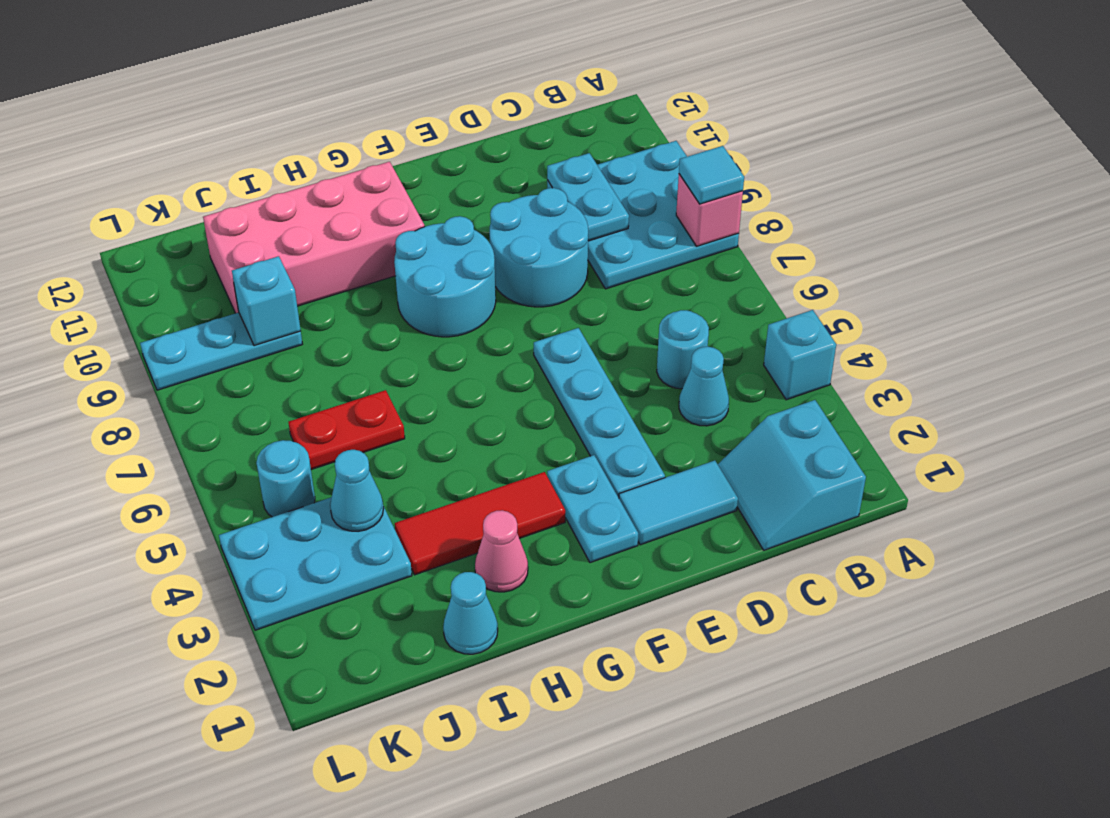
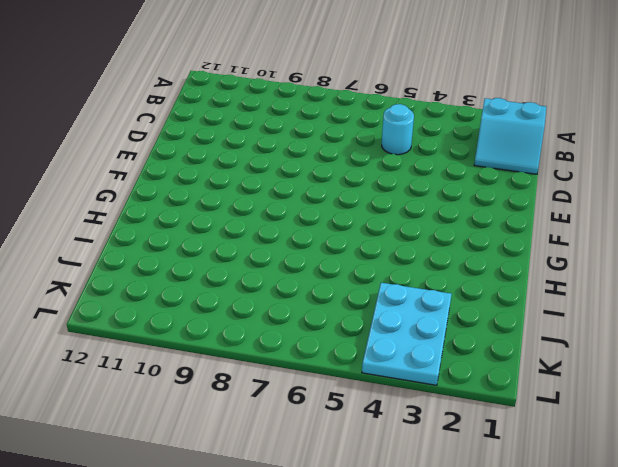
none -> cyan 1x1 brick [764,310,836,400]
none -> cyan 3x3 plate [547,141,739,289]
none -> cyan 1x1 cone [679,347,729,426]

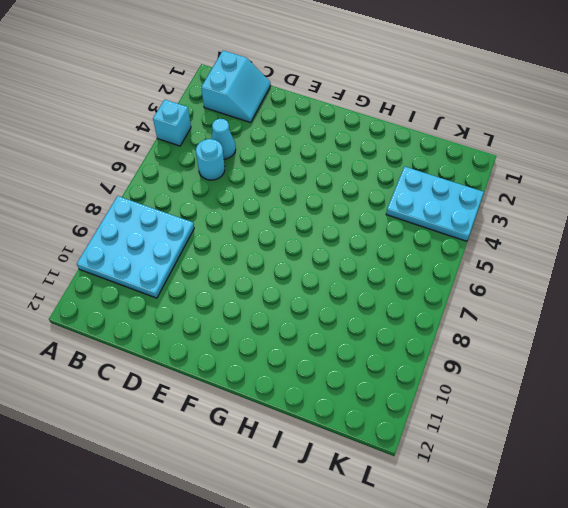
none -> cyan 1x2 tile [619,461,738,545]
none -> cyan 2x2 round brick [490,188,588,307]
none -> cyan 1x4 plate [534,328,665,498]

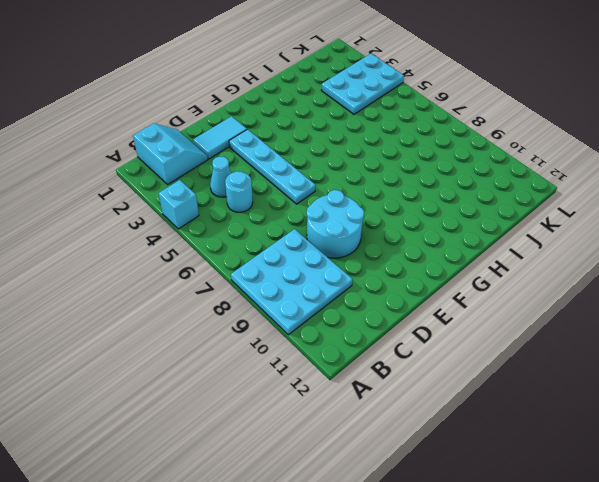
none -> cyan 1x2 plate [547,455,638,563]
none -> cyan 2x2 round brick [394,216,496,337]
none -> red 1x3 tile [395,472,565,575]

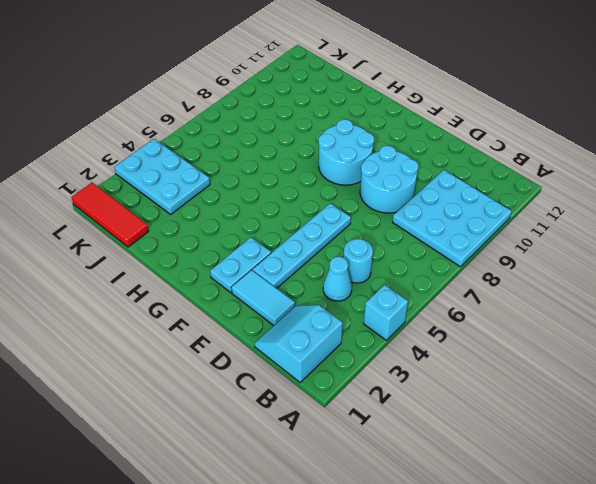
red 1x3 tile [71,183,149,247] -> red 1x3 tile moved to [395,472,565,575]
none -> pink 2x4 brick [203,162,425,313]
none -> pink 1x1 cone [475,510,528,592]
none -> cyan 1x1 cone [443,572,498,654]

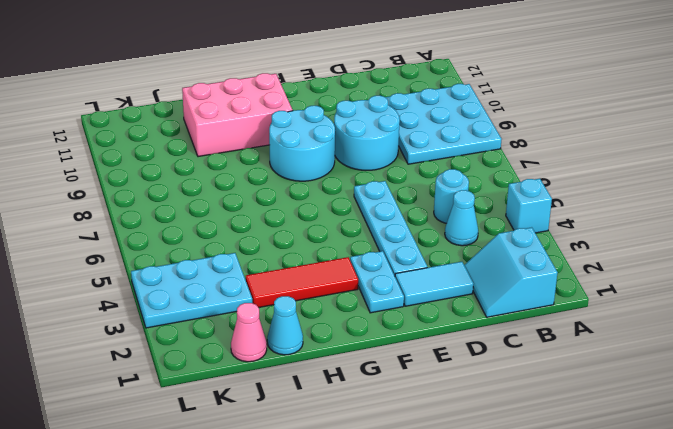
pink 2x3 brick [182,73,293,157] -> pink 2x4 brick [203,162,425,313]
pink 1x1 cone [231,303,267,362] -> pink 1x1 cone moved to [475,510,528,592]
none -> red 1x2 plate [289,390,405,470]
none -> cyan 1x3 plate [140,312,302,390]
none -> cyan 1x1 round brick [256,440,315,517]

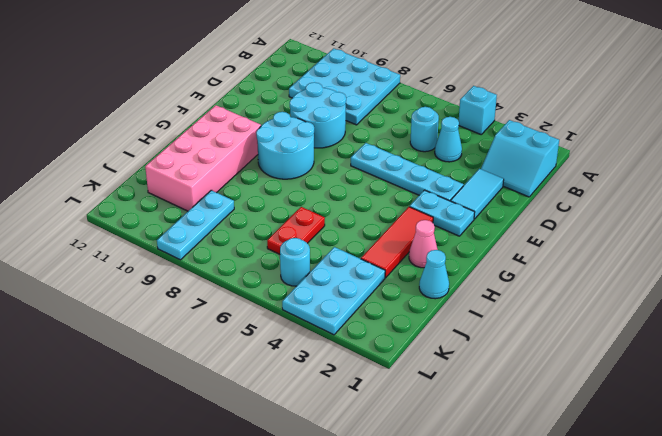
none -> pink 1x1 brick [676,174,743,246]
none -> cyan 1x2 plate [547,153,629,241]
none -> cyan 1x1 cone [330,450,383,531]

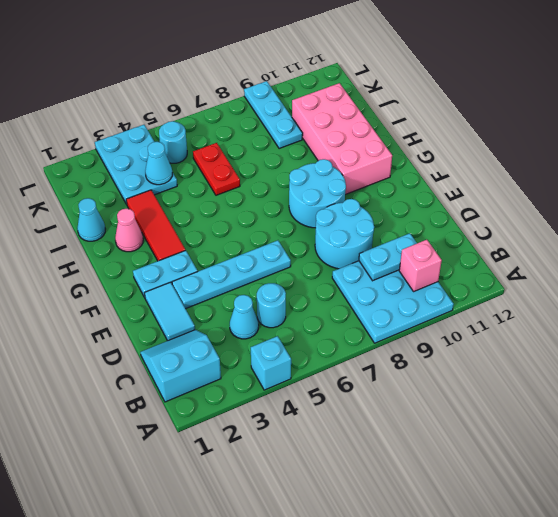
pink 1x1 brick [399,240,442,291] -> pink 1x1 brick moved to [676,174,743,246]
none -> cyan 1x1 brick [232,256,301,346]
none -> cyan 1x1 tile [679,146,744,204]

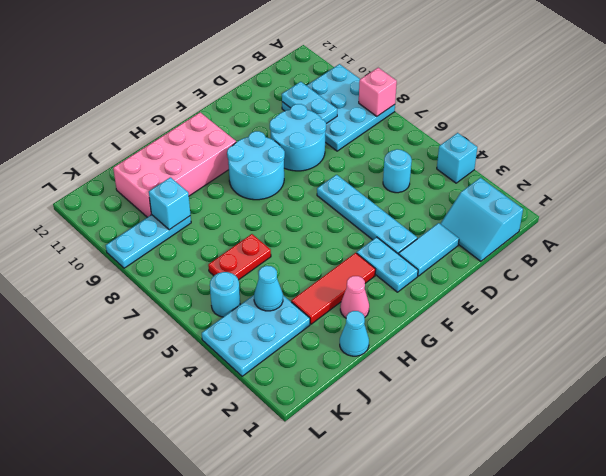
none -> cyan 1x1 cone [679,347,729,426]
none -> cyan 1x1 tile [679,146,744,204]

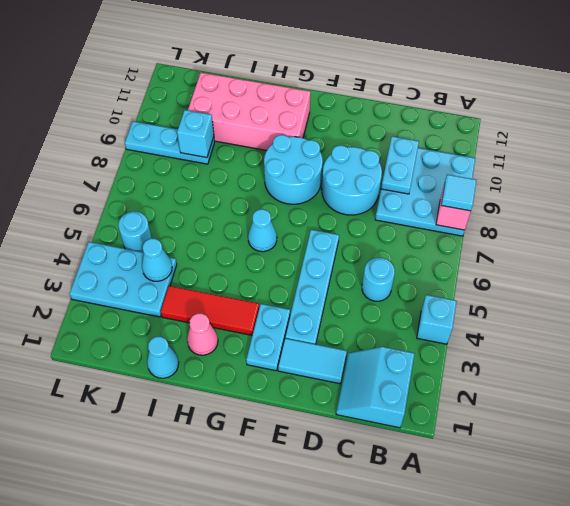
cyan 1x1 cone [248,209,277,252] -> cyan 1x1 cone moved to [679,347,729,426]
none -> red 1x2 plate [289,390,405,470]

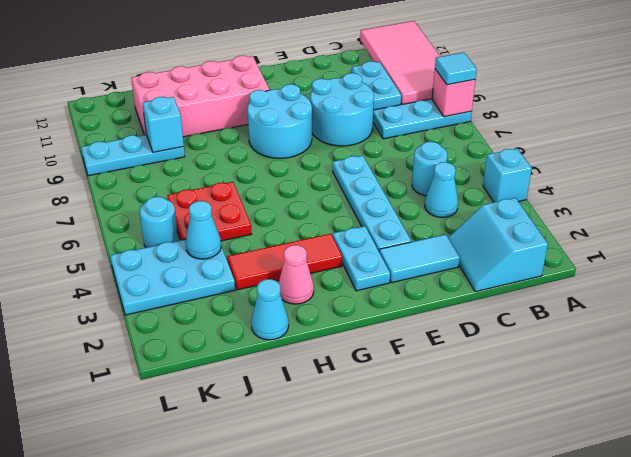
pink 2x4 tile [360,21,440,104] -> none
red 2x2 plate [167,182,252,241] -> red 1x2 plate [289,390,405,470]

